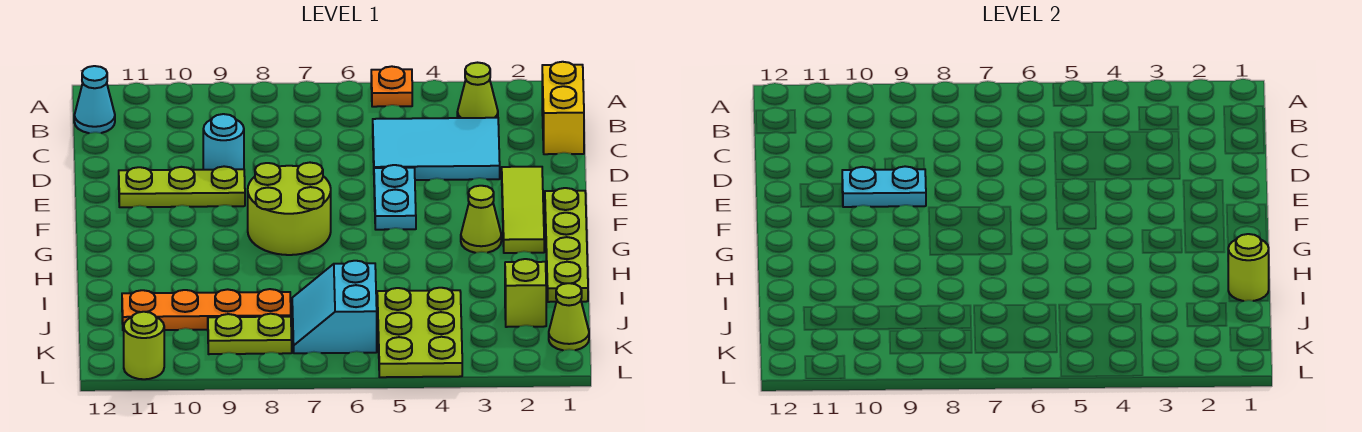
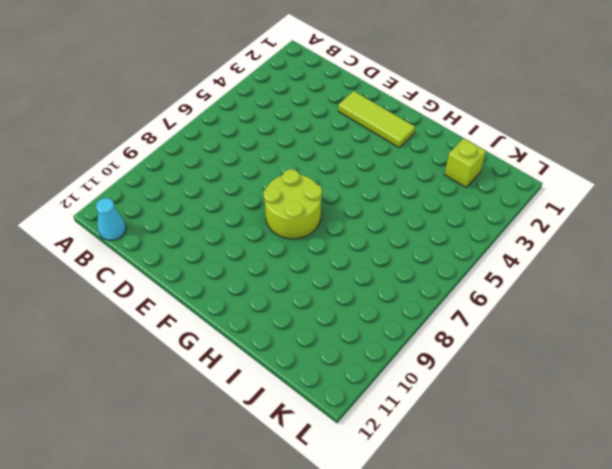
none -> orange 1x1 plate [371,66,412,107]
none -> yellow 1x2 brick [542,62,584,154]
none -> lime 1x1 cone [457,63,498,118]

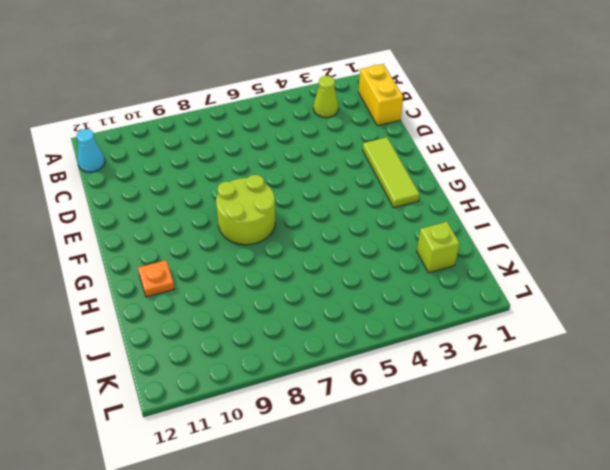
orange 1x1 plate [138,260,174,297] -> orange 1x1 plate moved to [371,66,412,107]
none -> cyan 2x3 tile [373,118,500,180]
none -> cyan 1x1 round brick [203,114,244,170]
none -> cyan 1x2 plate [374,165,416,230]

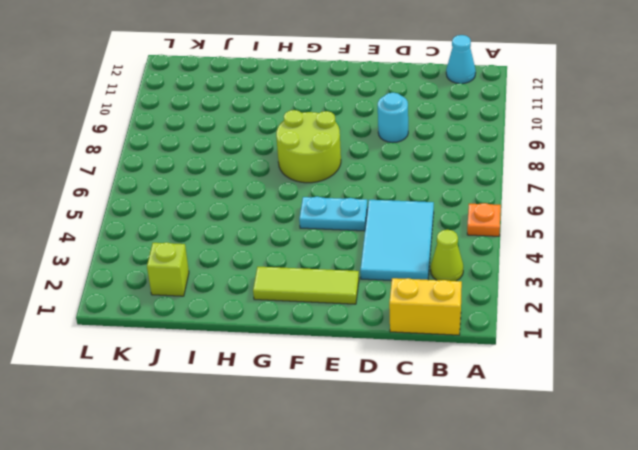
none -> lime 1x3 plate [119,166,245,207]
none -> lime 1x4 plate [545,188,588,302]
none -> lime 1x1 cone [461,186,501,253]

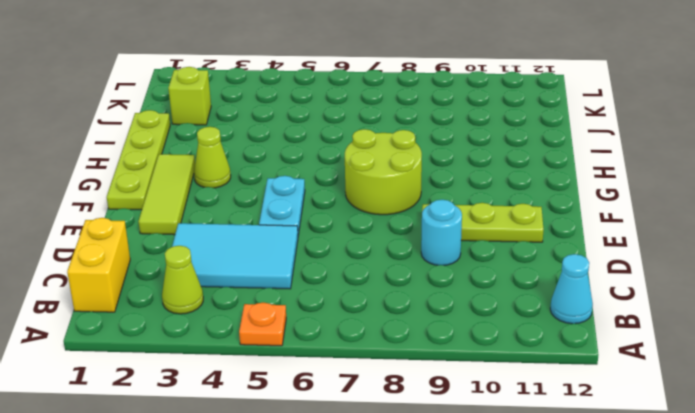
none -> lime 2x3 plate [377,288,462,377]
none -> cyan 2x2 slope [292,261,377,353]
none -> orange 1x4 plate [122,289,291,330]

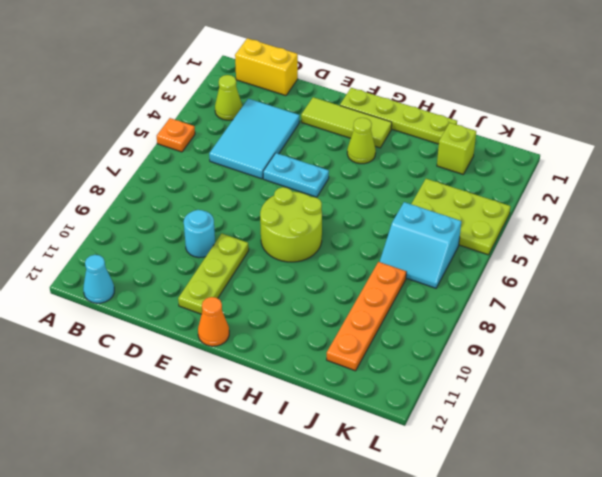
orange 1x1 cone [198,297,229,346] -> none
none -> lime 1x1 cone [549,283,589,350]
none -> lime 1x2 plate [208,314,292,354]
none -> lime 1x1 round brick [124,312,164,379]

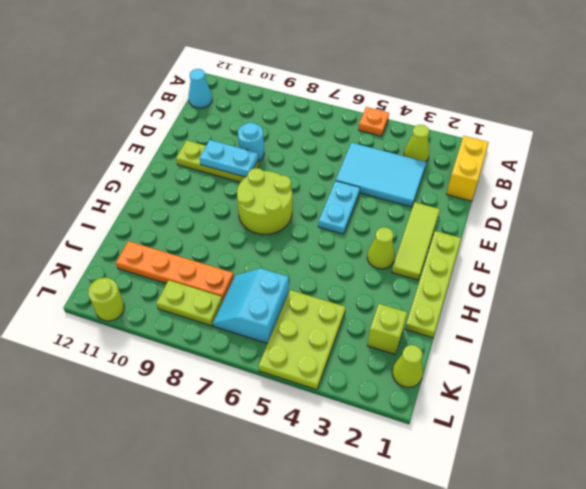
none -> lime 1x1 round brick [1228,234,1269,301]

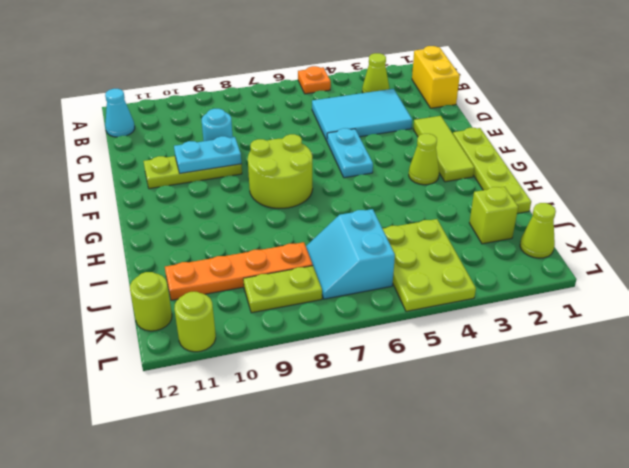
lime 1x1 round brick [130,272,172,331] -> lime 1x1 round brick moved to [1228,234,1269,301]

